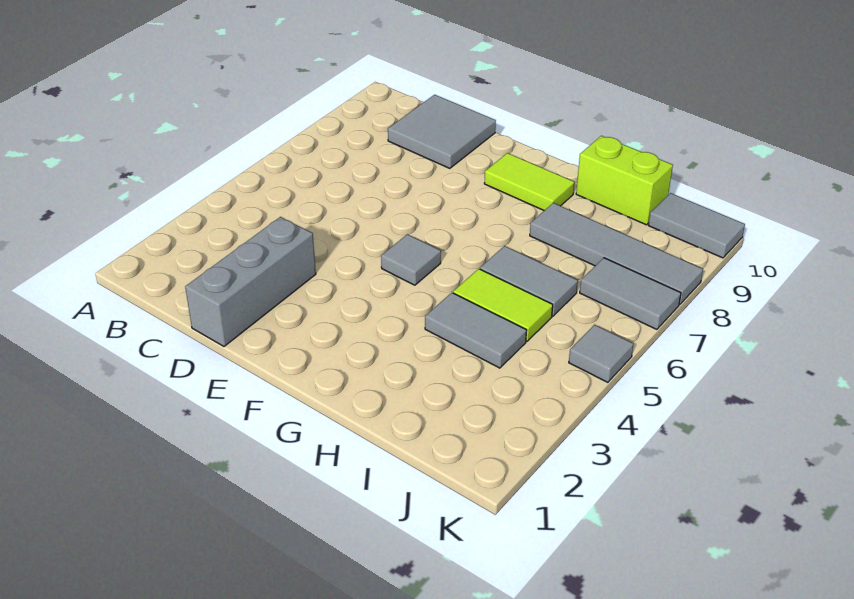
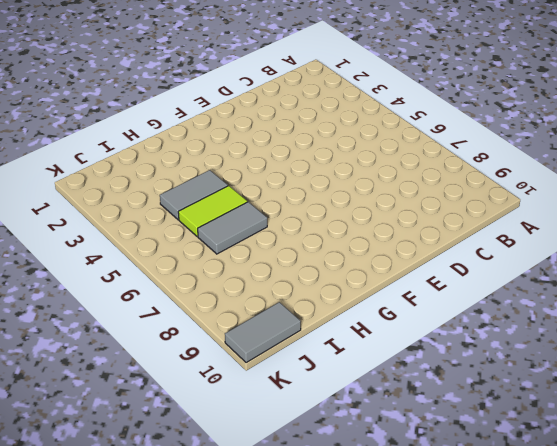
none -> grey 2x2 tile [388,95,496,168]
none -> grey 1x3 brick [185,217,316,346]
none -> grey 1x1 tile [381,234,441,285]

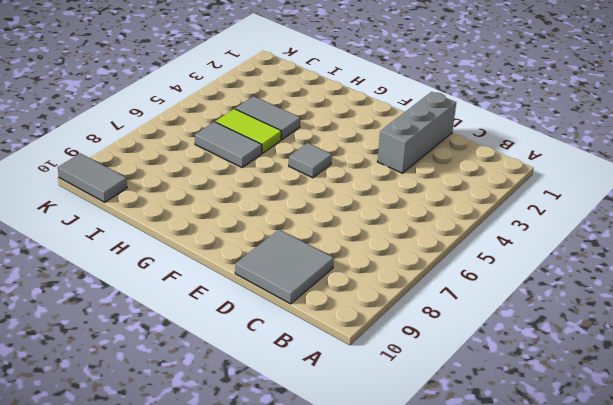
none -> lime 1x2 tile [484,153,574,210]
none -> grey 1x4 tile [530,203,703,305]
none -> lime 1x2 brick [576,136,673,225]

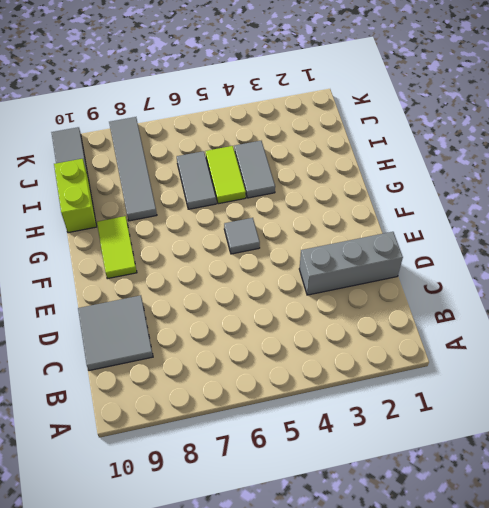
none -> grey 1x2 tile [580,258,681,329]
none -> grey 1x1 tile [569,325,634,382]

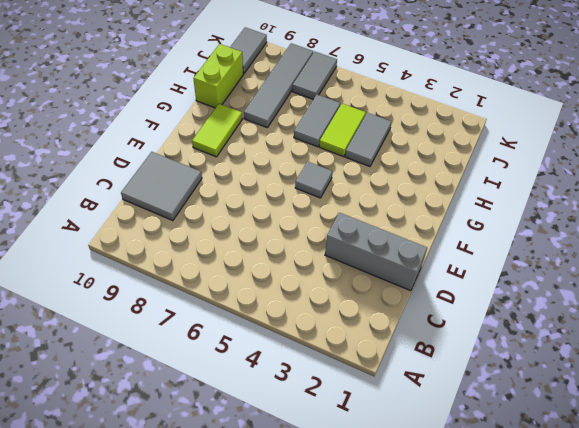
none -> grey 1x1 tile [569,325,634,382]

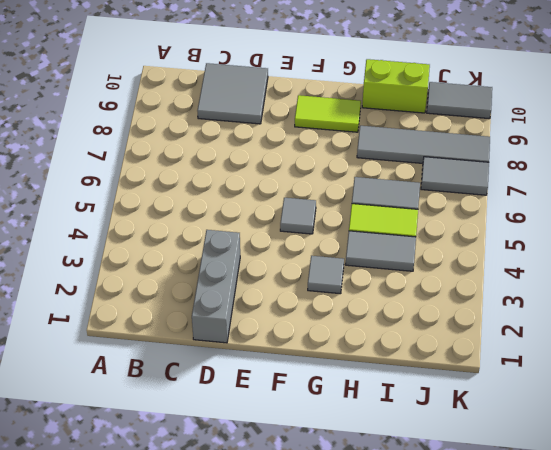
grey 1x1 tile [308,256,344,294] -> grey 1x1 tile moved to [569,325,634,382]

